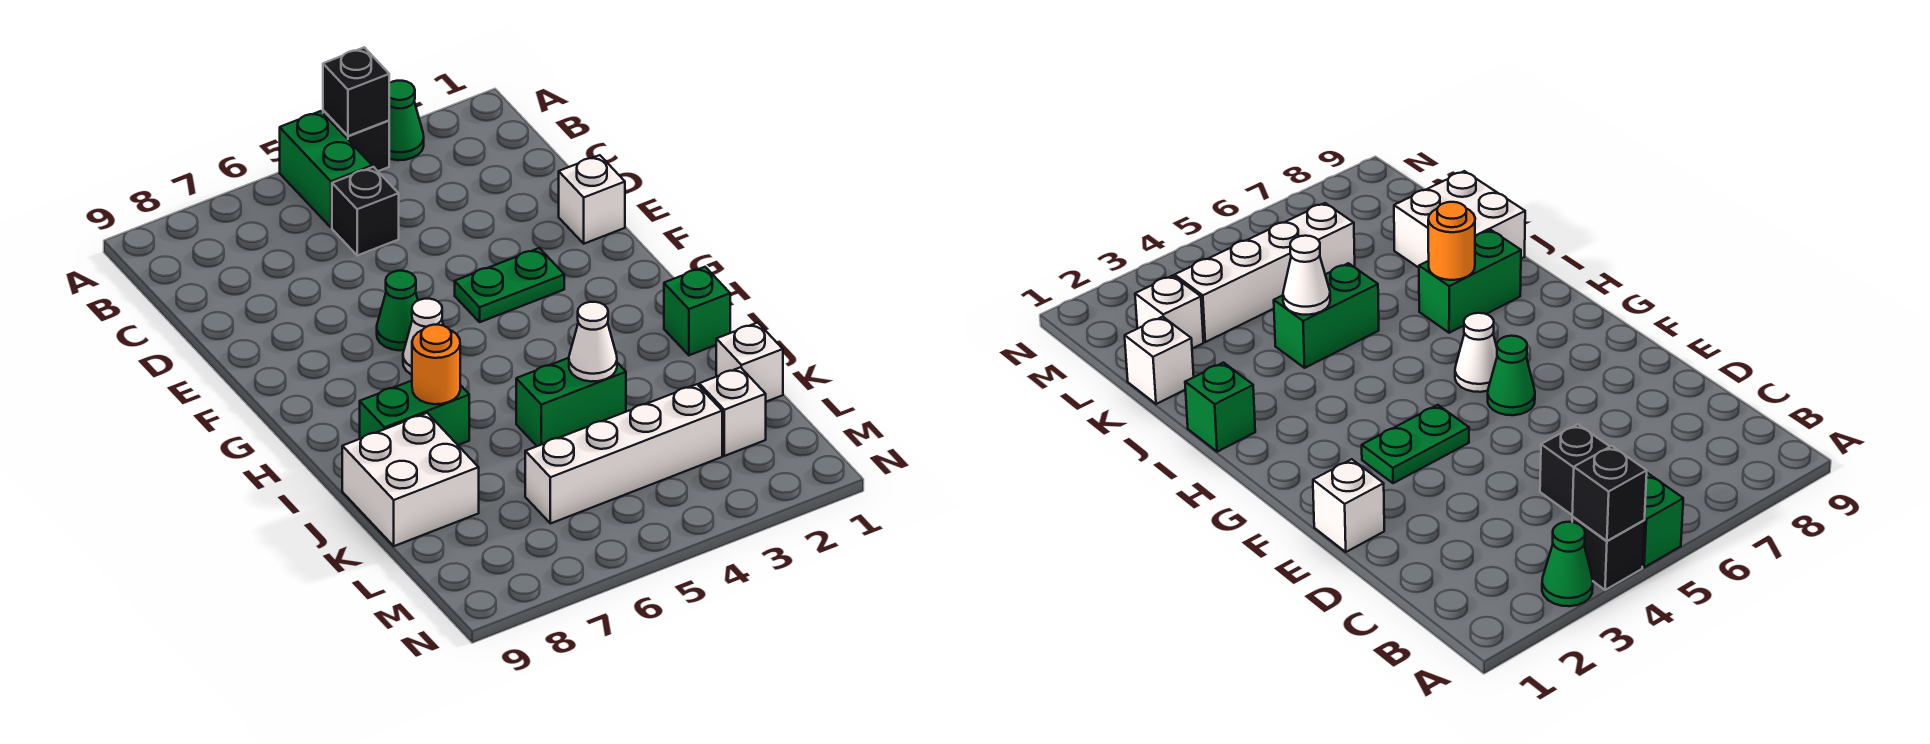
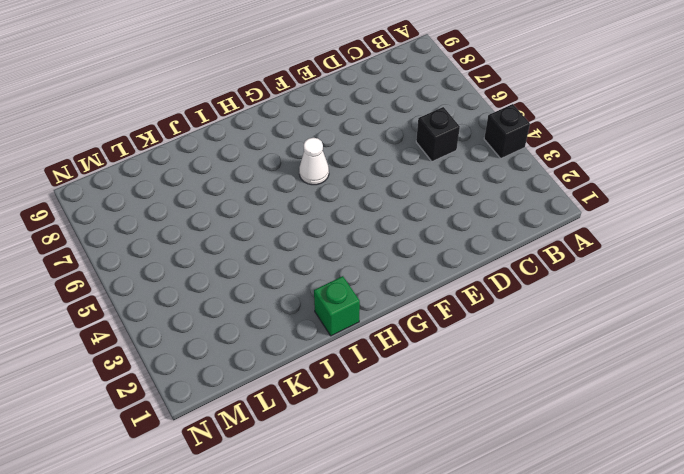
none -> green 1x1 cone [389,81,424,160]
none -> green 1x2 brick [280,111,372,228]
none -> white 1x1 brick [559,155,625,244]

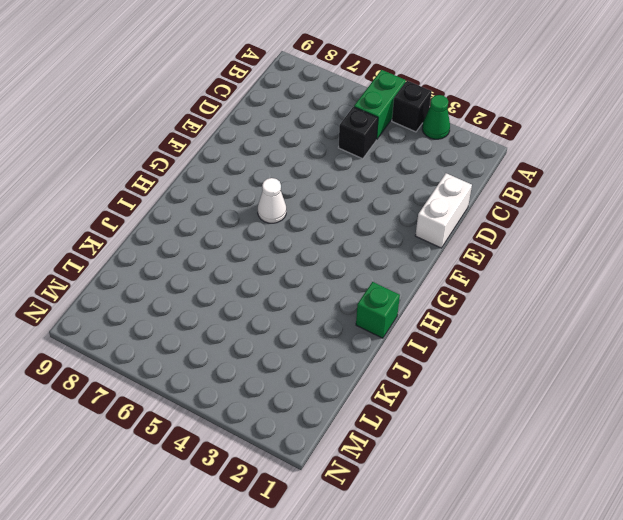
white 1x2 brick [415,173,472,248] -> white 1x1 brick [559,155,625,244]
none -> green 1x2 plate [455,248,564,322]
none -> green 1x1 cone [377,271,418,350]
none -> green 1x2 brick [360,381,469,445]

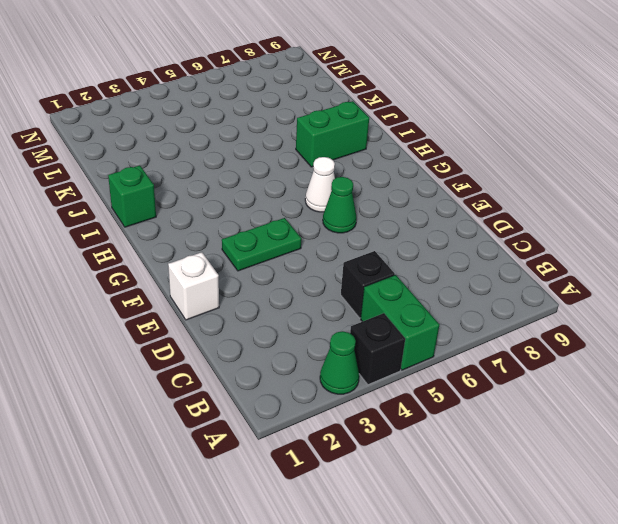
none -> green 1x2 brick [516,358,626,446]
none -> white 2x2 brick [342,413,479,546]
none -> white 1x1 brick [716,323,783,402]

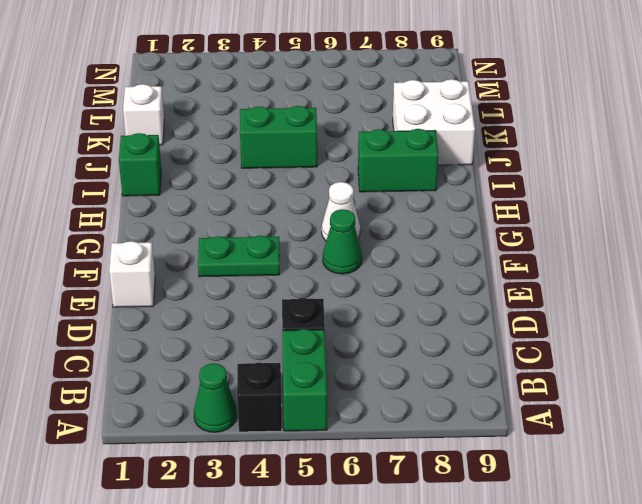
none -> white 1x1 brick [699,367,766,456]
none -> white 1x4 brick [525,384,722,524]
none -> black 1x1 brick [323,47,389,136]

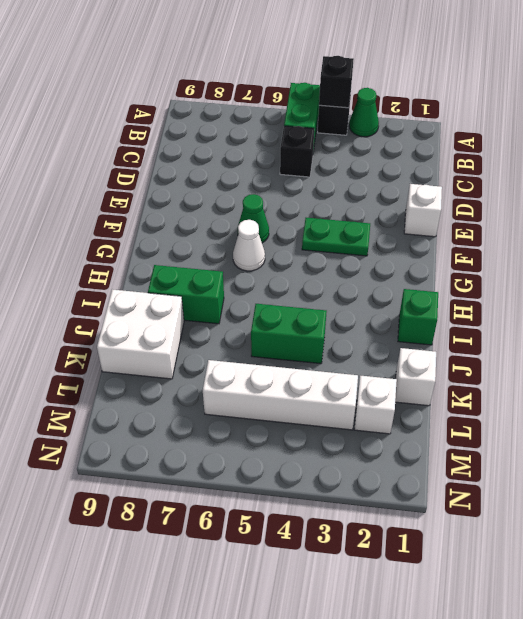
none -> orange 1x1 round brick [412,325,460,404]
none -> white 1x1 cone [569,302,617,381]

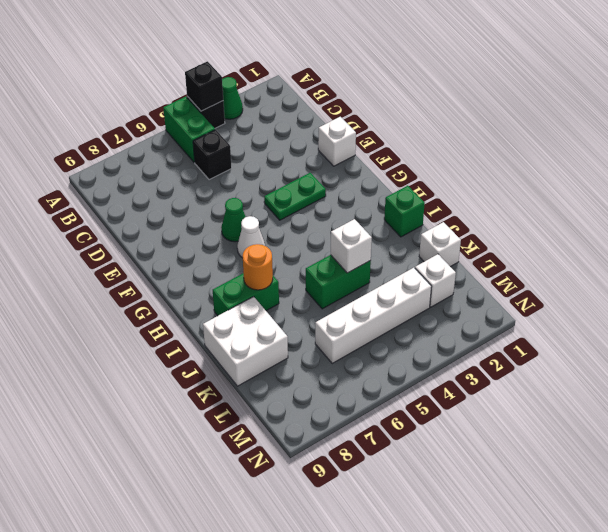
white 1x1 brick [331,219,372,273] -> white 1x1 cone [569,302,617,381]

